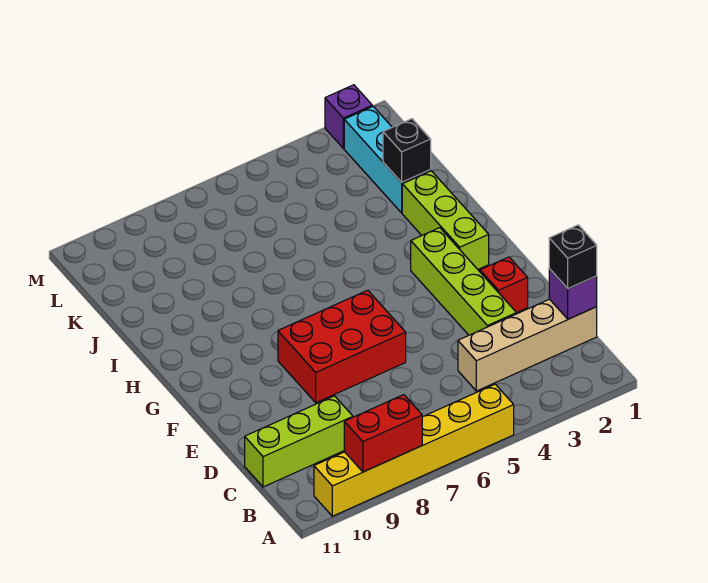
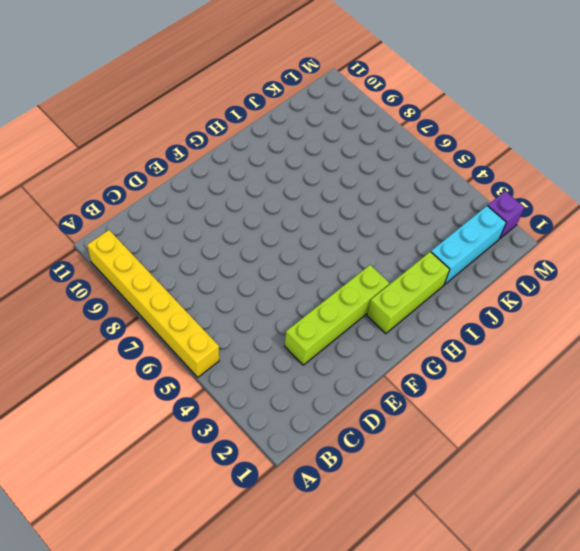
none -> tan 1x4 brick [458,299,597,391]
none -> lime 1x3 brick [245,396,353,487]
none -> red 1x1 brick [480,257,528,313]

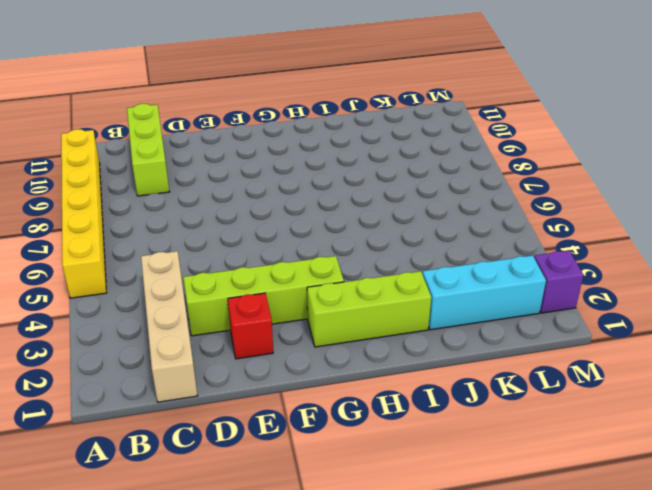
none -> red 2x3 brick [278,290,406,403]
none -> red 1x2 brick [344,395,422,472]
none -> purple 1x1 brick [549,269,597,319]

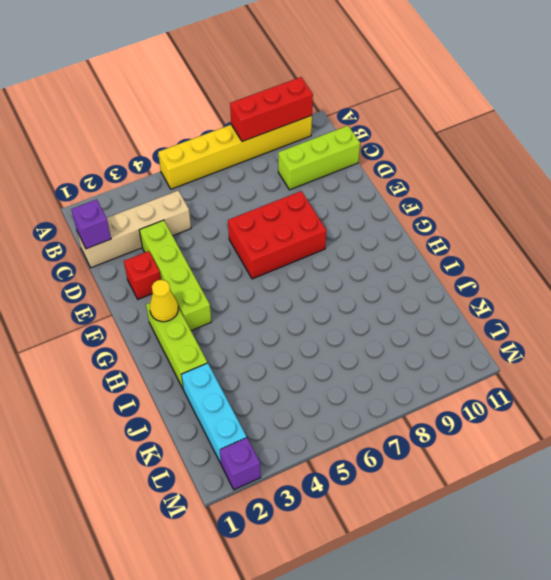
red 1x3 brick [230,77,313,142] -> red 1x2 brick [344,395,422,472]
yellow 1x1 cone [150,280,178,322] -> none
none -> black 1x1 brick [383,119,431,182]
none -> black 1x1 brick [549,225,597,289]

